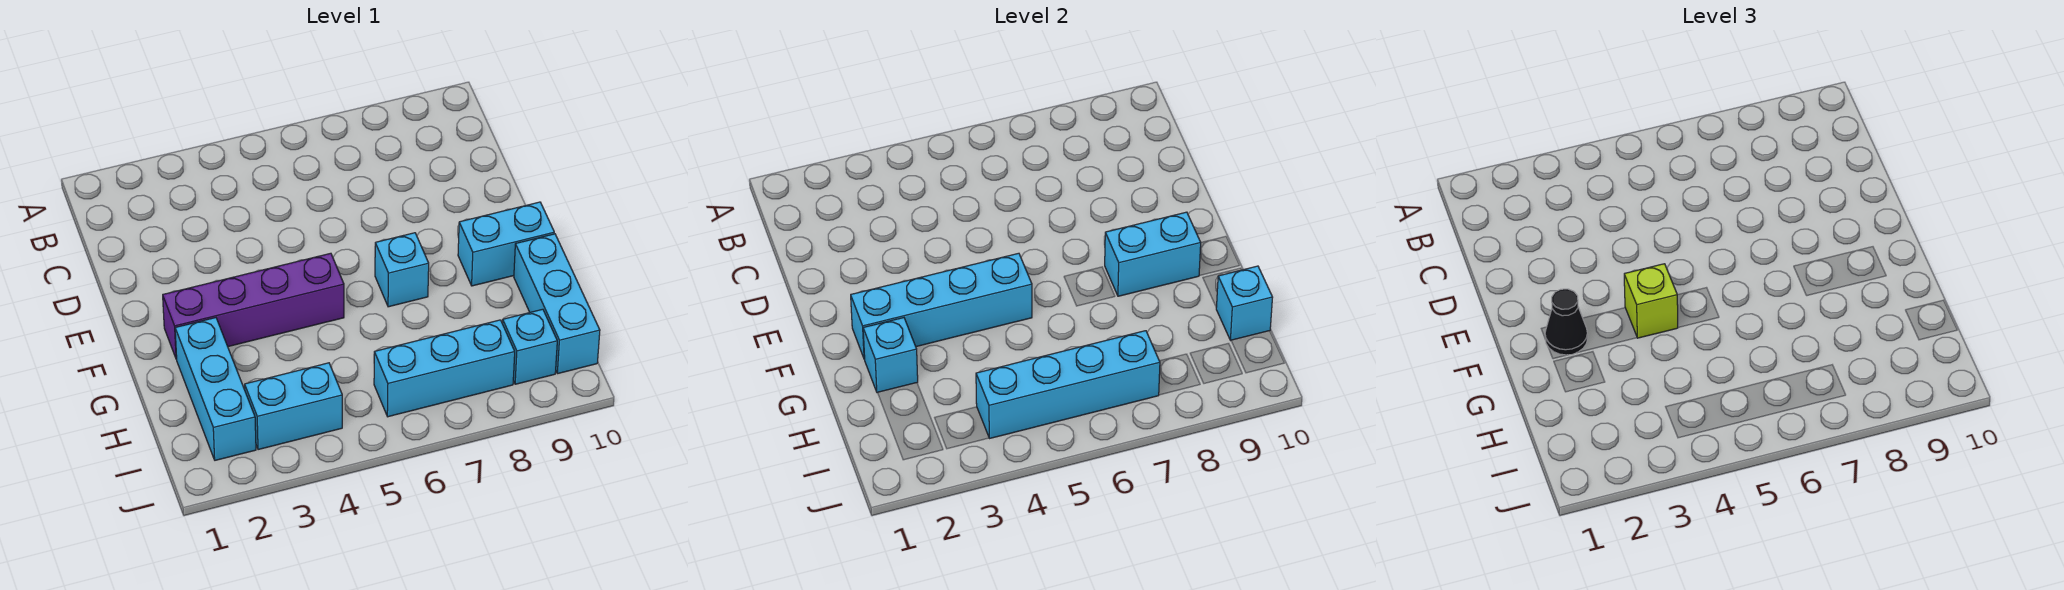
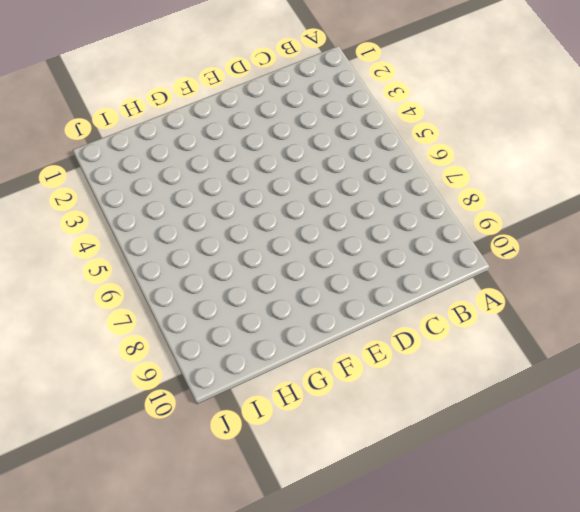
none -> purple 1x4 brick [163,253,344,359]
none -> cyan 1x1 brick [375,233,429,307]
none -> cyan 1x2 brick [458,202,554,286]

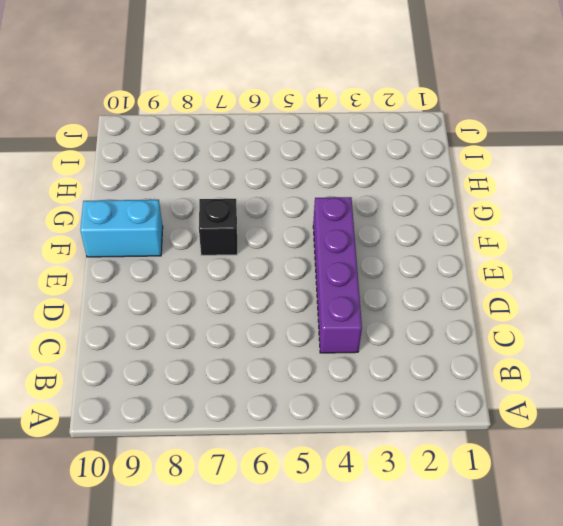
purple 1x4 brick [313,197,362,353] -> purple 1x4 brick turned to [163,253,344,359]
black 1x1 brick [199,199,237,255] -> cyan 1x1 brick [375,233,429,307]
none -> cyan 1x3 brick [175,318,256,460]
none -> cyan 1x3 brick [514,234,600,374]
none -> cyan 1x2 brick [245,363,342,450]

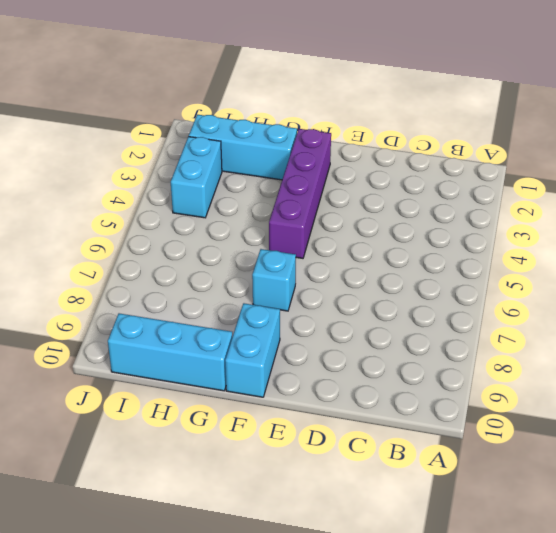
none -> cyan 1x3 brick [374,320,515,417]
none -> cyan 1x1 brick [502,309,557,384]
none -> cyan 1x4 brick [851,253,1032,359]

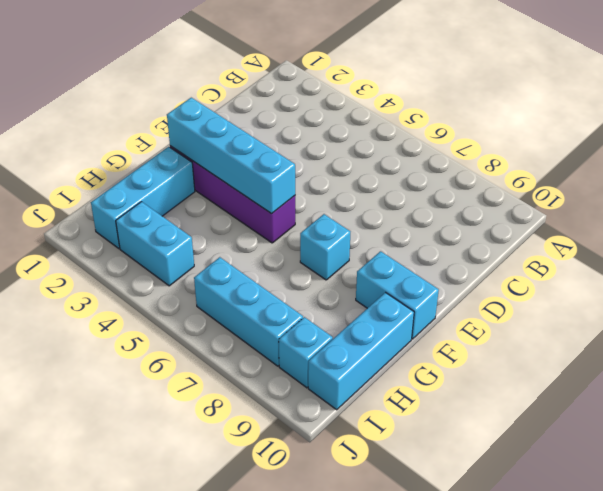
none -> cyan 1x2 brick [1105,212,1201,296]
none -> cyan 1x1 brick [863,318,918,393]
none -> cyan 1x1 brick [1216,266,1273,340]

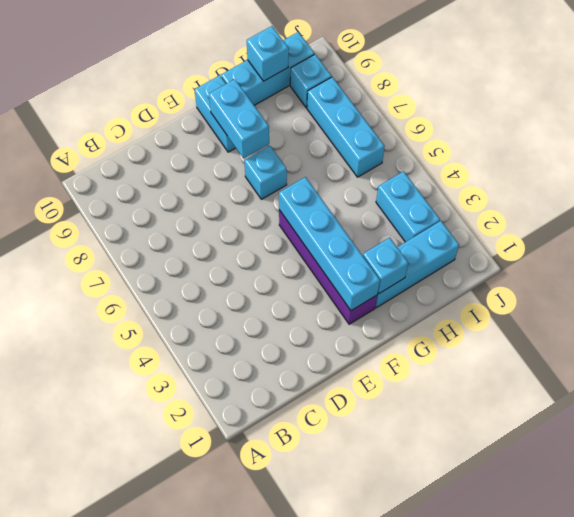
none -> cyan 1x4 brick [976,331,1160,438]
none -> black 1x1 cone [1545,289,1588,355]
none -> lime 1x1 brick [1624,264,1678,338]

